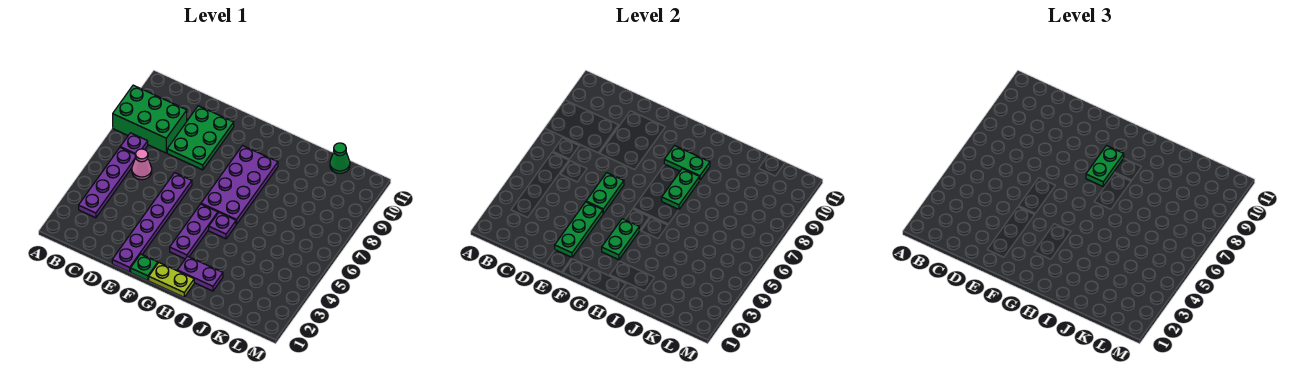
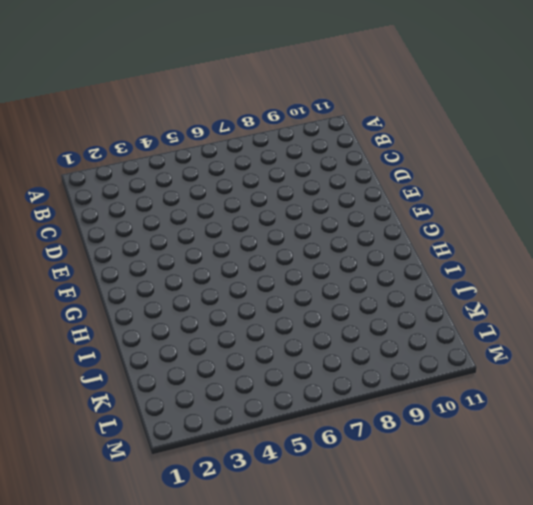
none -> green 2x3 brick [113,85,187,153]
none -> purple 1x4 plate [79,148,136,218]
none -> purple 1x1 plate [120,133,148,154]

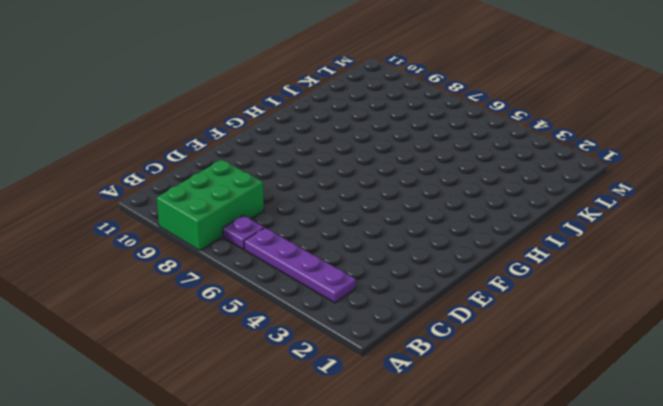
none -> pink 1x1 cone [132,149,152,180]
none -> green 2x3 plate [167,106,234,170]
none -> purple 1x6 plate [112,173,192,272]

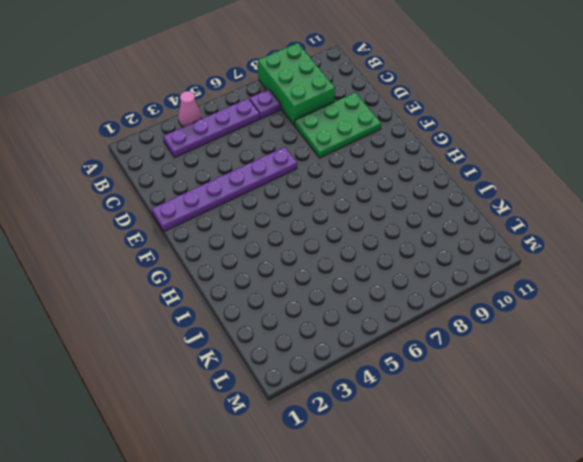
pink 1x1 cone [178,91,201,127] -> pink 1x1 cone moved to [132,149,152,180]
none -> green 1x1 plate [131,254,158,281]
none -> lime 1x2 plate [149,263,194,297]
none -> purple 1x3 plate [170,204,218,259]

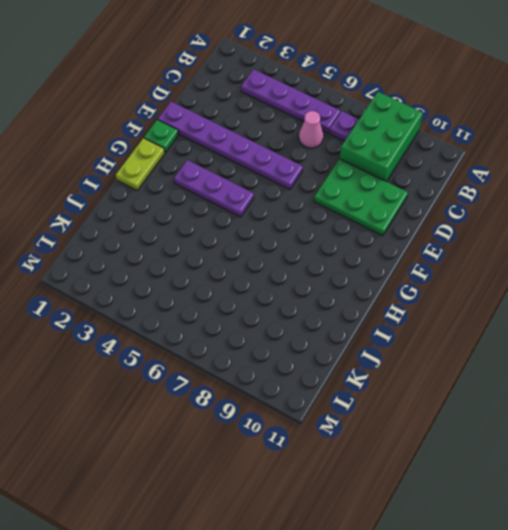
none -> purple 2x4 plate [201,146,278,224]
none -> purple 1x2 plate [177,256,223,291]
none -> purple 1x1 plate [209,213,236,239]

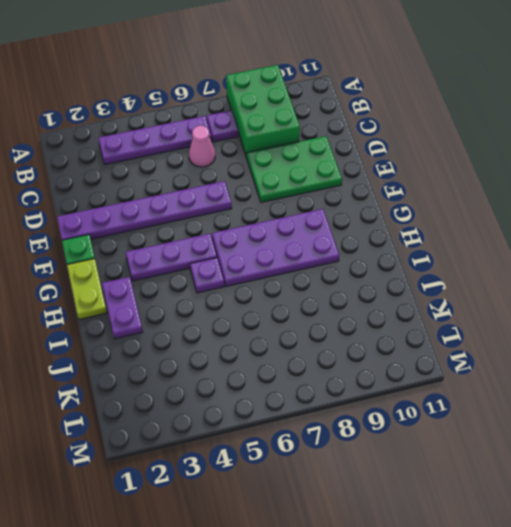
none -> green 1x1 cone [330,143,350,174]
none -> green 1x3 plate [555,202,603,257]
none -> green 1x2 plate [586,173,624,214]

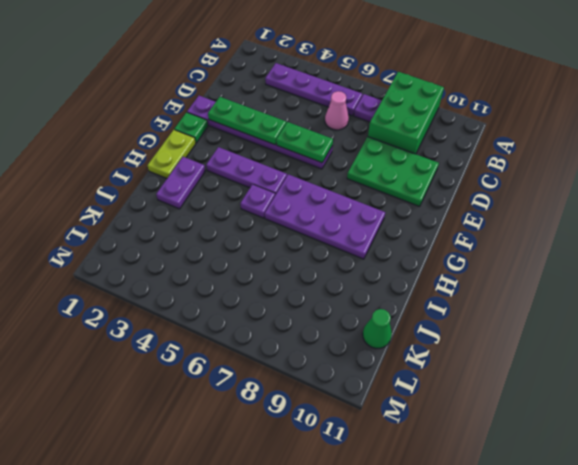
none -> green 1x2 plate [602,219,639,260]
none -> green 1x2 plate [664,146,710,181]
none -> green 1x2 plate [662,169,699,209]

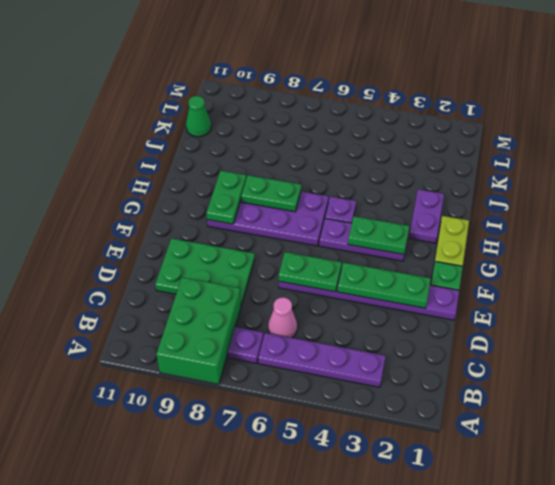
none -> green 1x2 plate [1086,146,1124,186]

